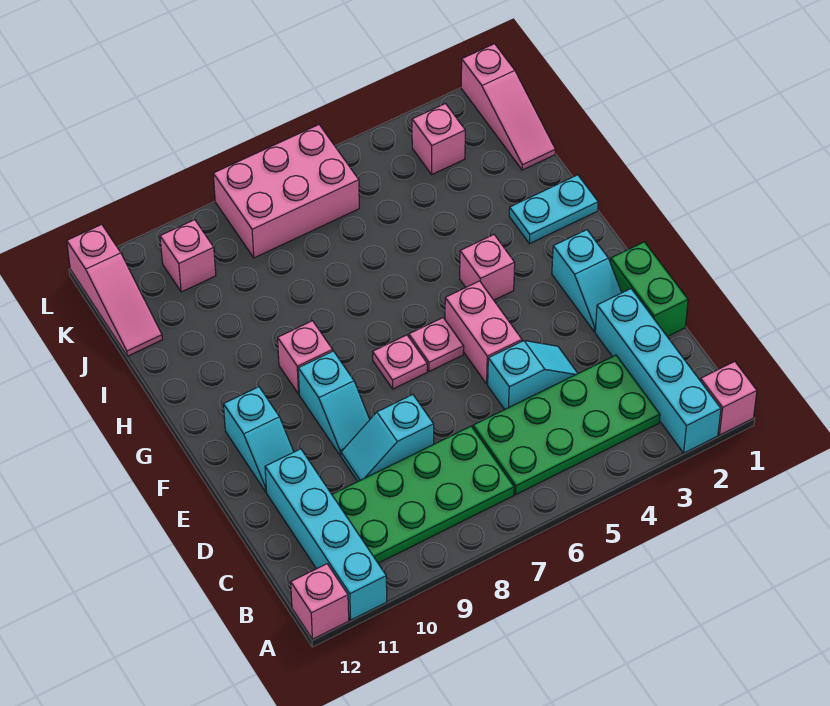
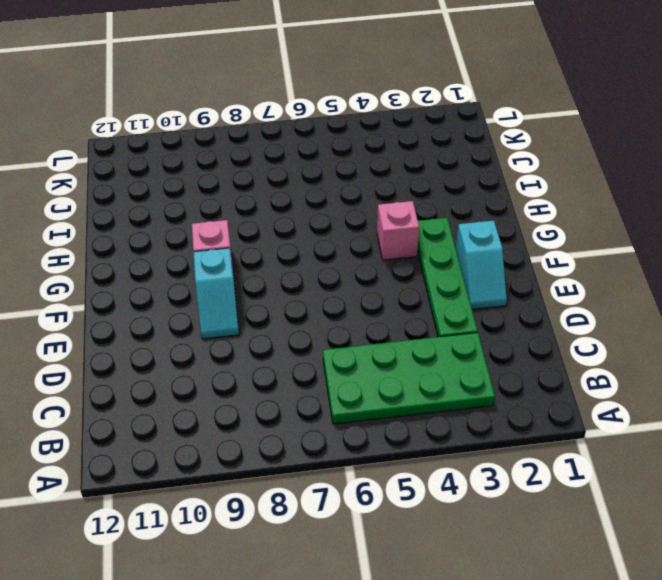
green 1x4 plate [417,218,478,337] -> none
none -> pink 1x1 brick [700,362,757,435]
none -> cyan 1x4 brick [595,289,721,453]
none -> cyan 1x4 brick [265,449,387,620]

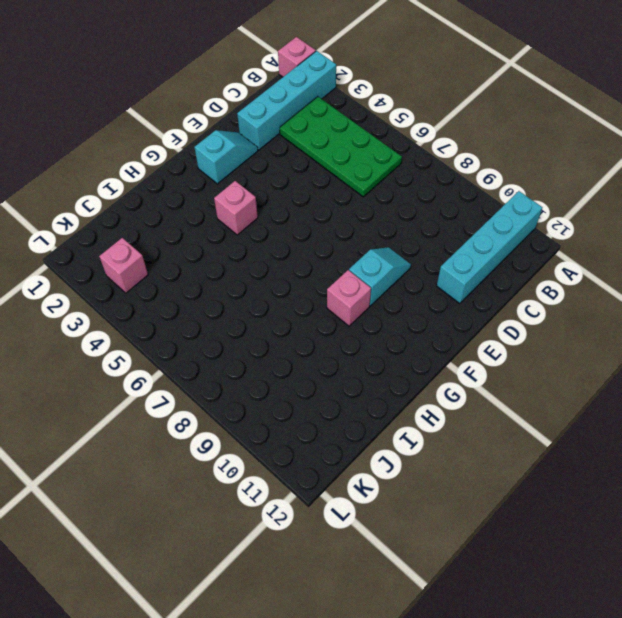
none -> pink 1x1 brick [291,564,349,639]
none -> green 2x4 plate [332,426,514,563]
none -> green 1x2 brick [610,242,688,337]

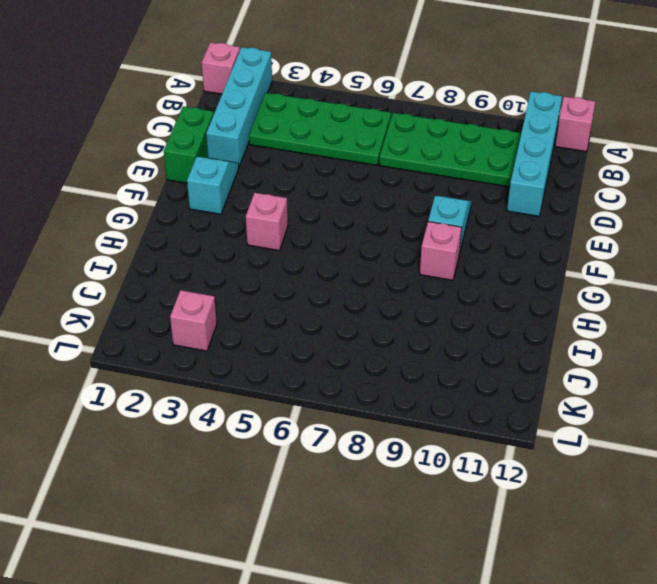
none -> cyan 1x2 slope [488,341,578,409]
none -> cyan 1x2 slope [341,395,434,481]
none -> pink 1x2 brick [445,281,522,384]

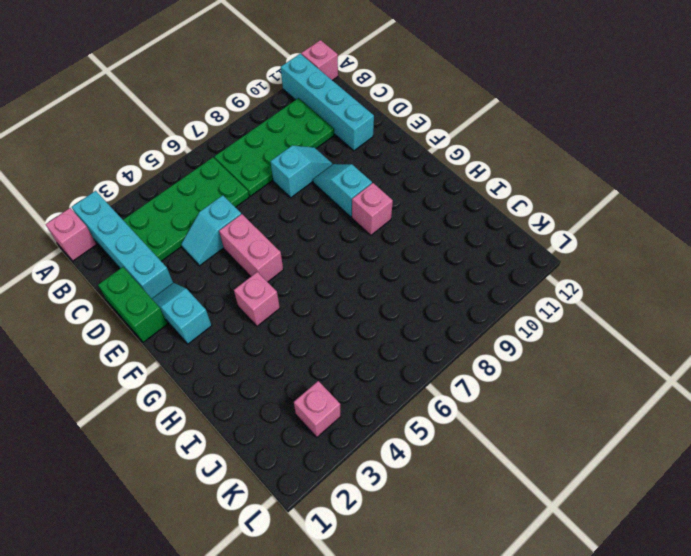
none -> cyan 1x2 slope [223,387,294,492]
none -> pink 1x1 plate [409,318,464,371]
none -> pink 1x1 plate [373,335,427,389]

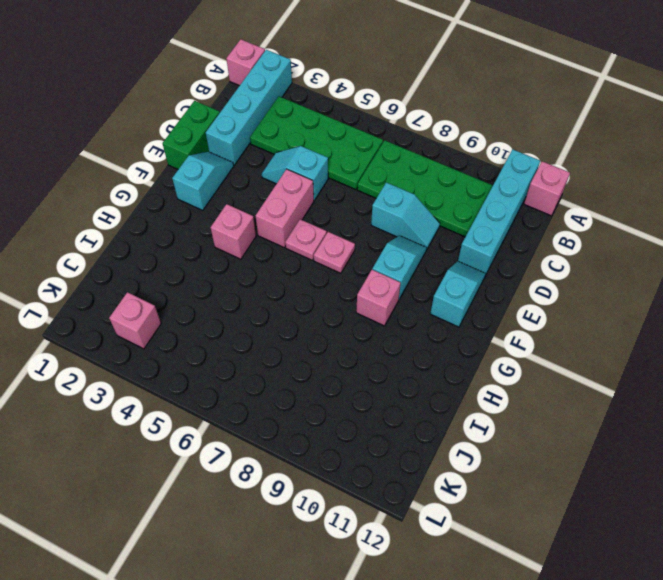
none -> cyan 1x2 plate [509,175,598,244]
none -> pink 1x3 slope [461,44,555,170]
none -> pink 1x3 slope [67,224,162,356]

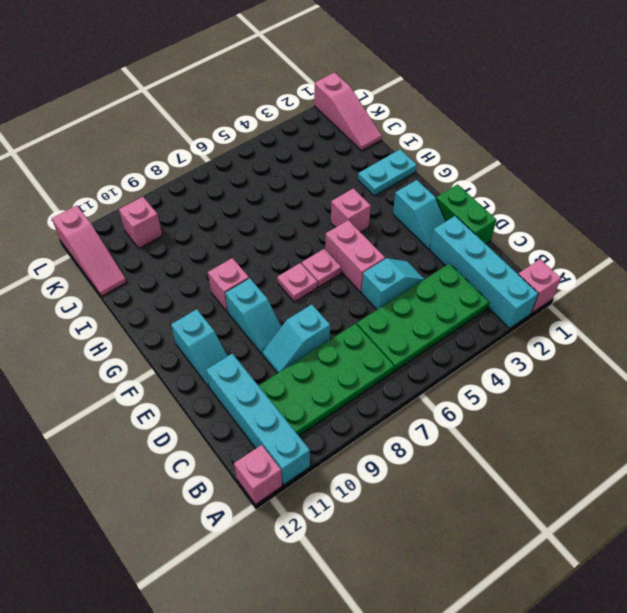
none -> pink 1x1 brick [412,104,465,174]
none -> pink 2x3 brick [213,125,359,258]

